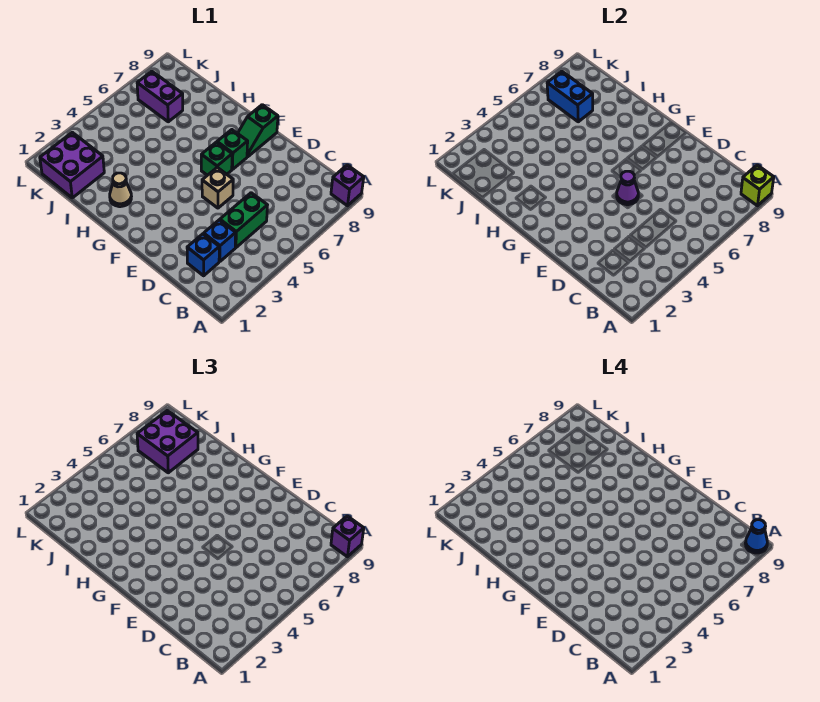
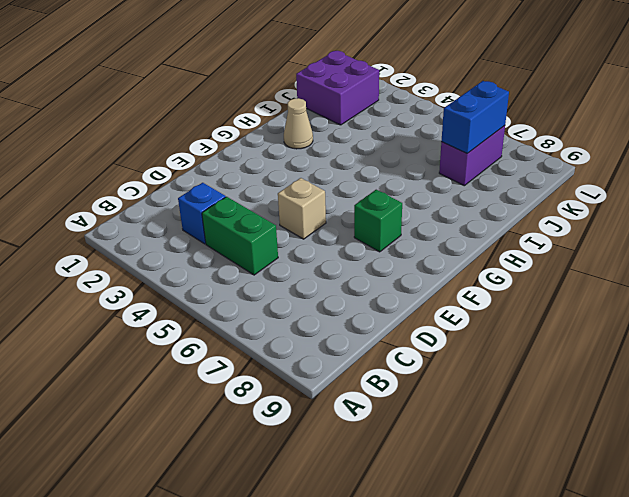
none -> purple 1x1 brick [331,165,364,206]
none -> blue 1x1 brick [187,234,219,276]
none -> green 1x1 brick [201,142,232,175]

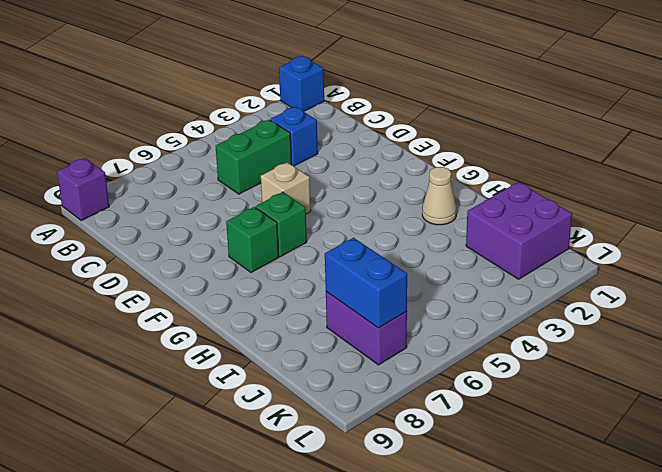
blue 1x1 brick [279,56,324,112] -> blue 1x1 brick moved to [187,234,219,276]
none -> green 1x2 slope [238,105,278,157]
none -> lime 1x1 brick [741,165,774,206]
none -> purple 1x1 cone [617,171,638,205]

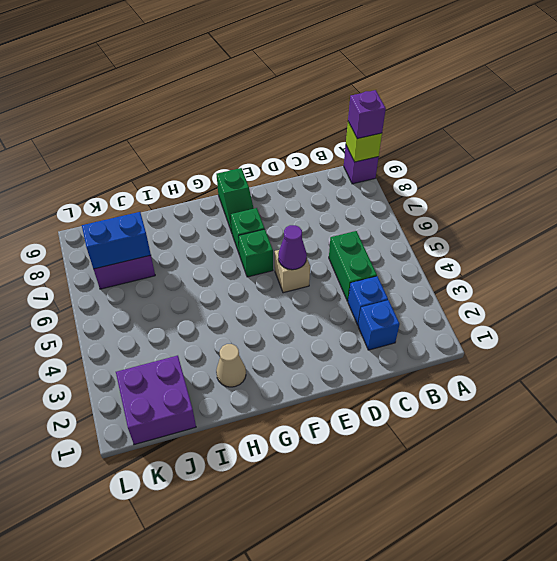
none -> purple 2x2 brick [137,411,198,473]
none -> blue 1x1 cone [745,520,767,553]

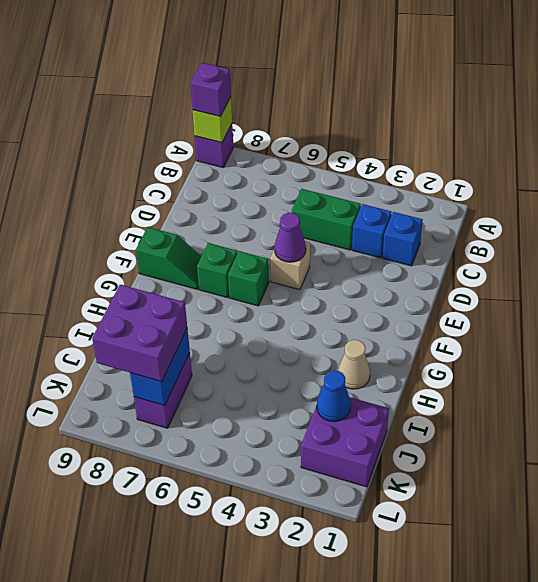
blue 1x1 cone [317,370,351,422] -> blue 1x1 cone moved to [745,520,767,553]

